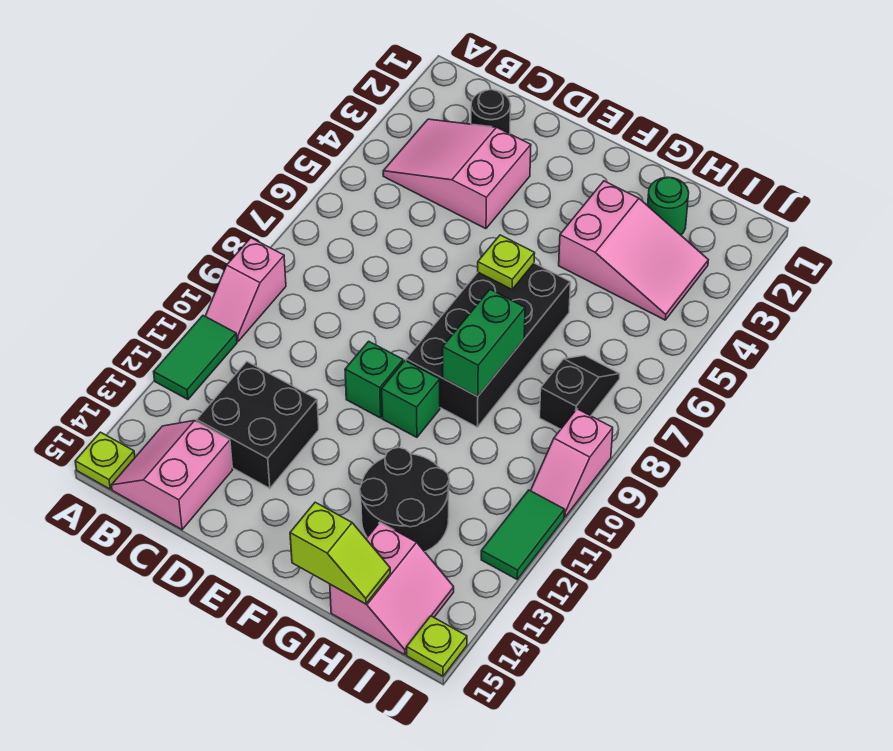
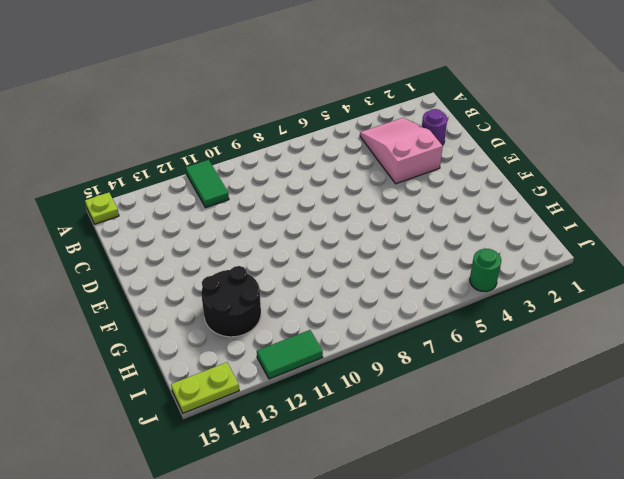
green 1x2 tile [186,160,229,208] -> green 1x2 tile turned to [154,316,237,399]
purple 1x1 round brick [422,109,447,145] -> black 1x1 round brick [471,89,511,134]
green 1x1 round brick [470,249,501,292] -> green 1x1 round brick moved to [648,177,689,235]
lime 1x2 plate [171,362,239,413] -> lime 1x1 plate [407,616,467,676]
none -> pink 1x2 slope [205,238,286,341]
none -> pink 2x2 slope [111,421,233,530]
none -> black 2x2 brick [197,362,319,488]

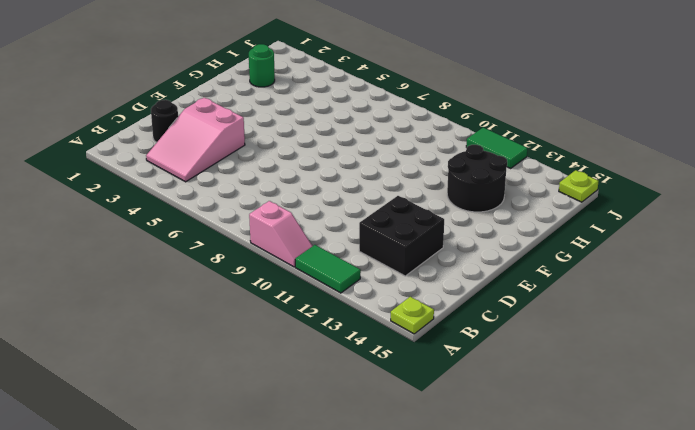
none -> pink 2x2 slope [111,421,233,530]
none -> green 1x1 brick [345,341,403,418]
none -> black 2x4 brick [406,263,571,427]

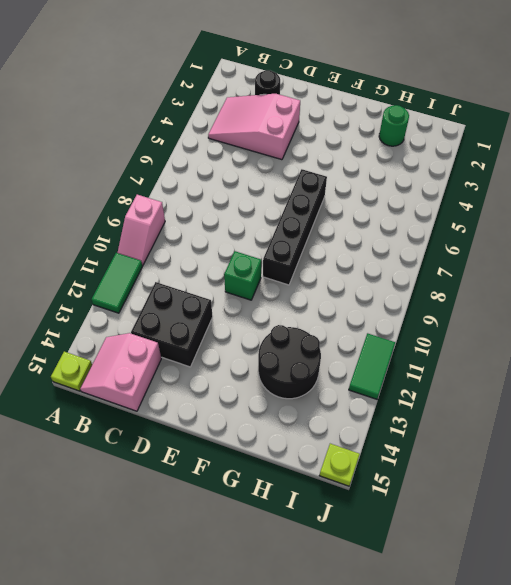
black 1x4 brick [263,169,327,285] -> black 2x4 brick [406,263,571,427]
none -> green 1x1 brick [382,361,440,437]
none -> pink 2x3 slope [559,181,708,320]
none -> pink 2x2 slope [330,522,454,655]

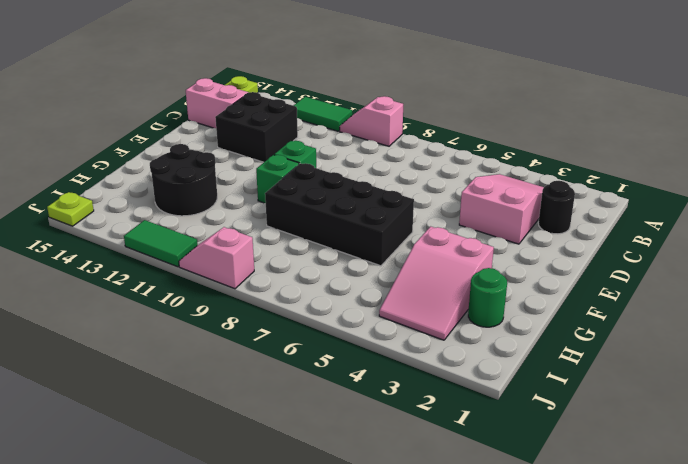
none -> pink 2x2 slope [330,522,454,655]
none -> black 1x2 slope [540,355,620,429]
none -> lime 1x1 plate [478,235,535,289]

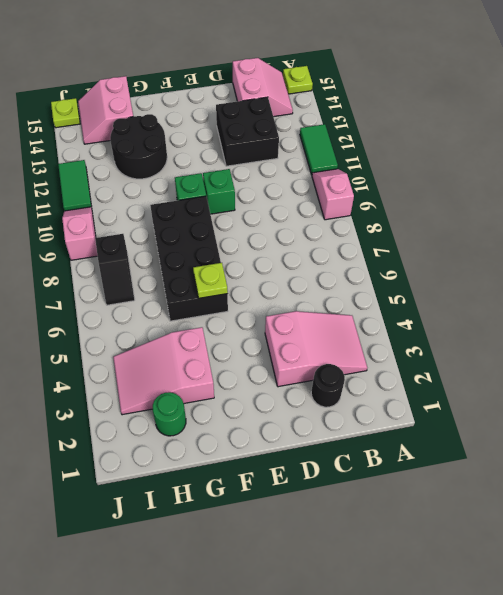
none -> green 1x2 brick [443,290,525,397]
none -> lime 1x2 slope [290,502,390,604]

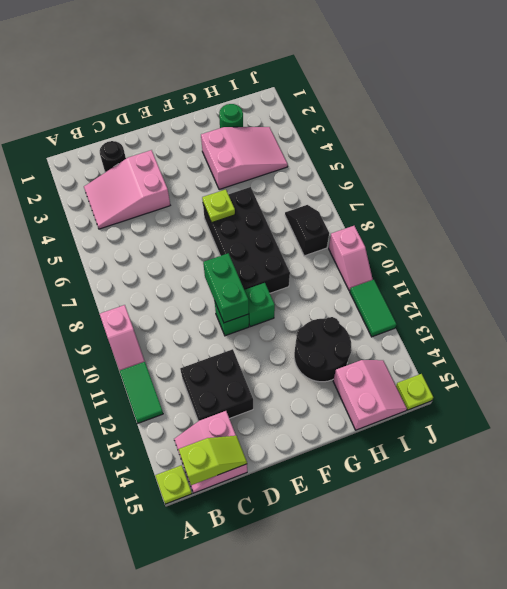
lime 1x2 slope [179,436,247,485] -> lime 1x2 slope moved to [290,502,390,604]
green 1x2 brick [203,253,249,323] -> green 1x2 brick moved to [443,290,525,397]

